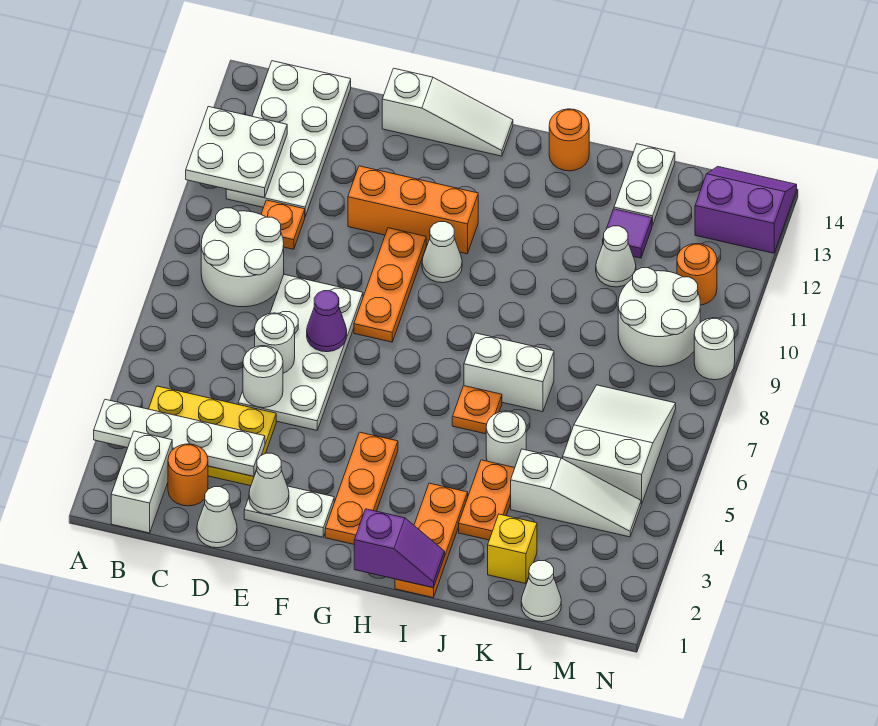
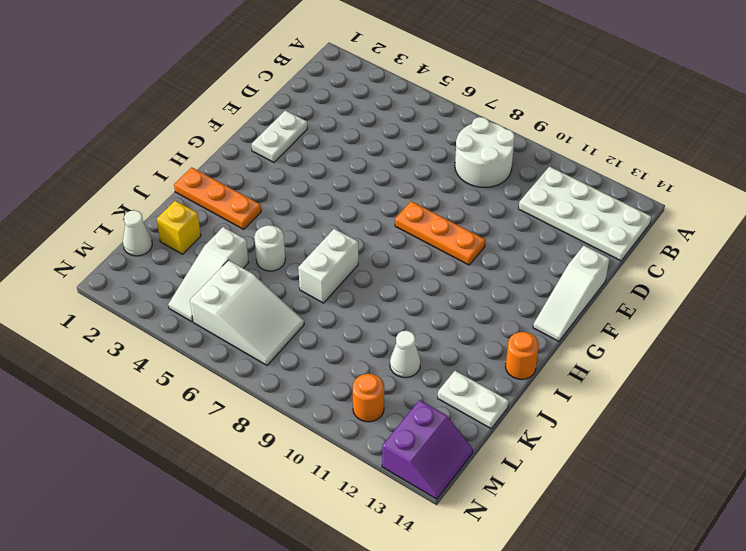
none -> white 1x2 brick [111,431,172,533]
none -> yellow 2x3 plate [149,386,276,486]
none -> orange 1x1 round brick [168,444,208,506]
none -> orange 1x1 plate [261,200,305,249]

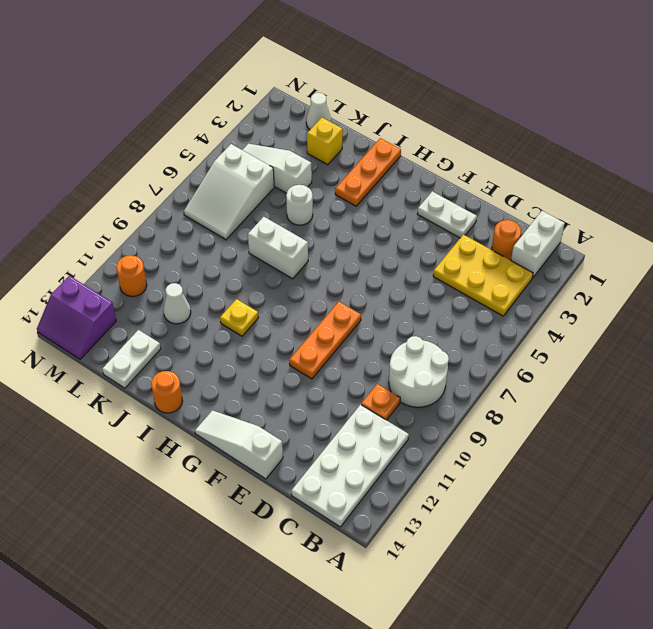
yellow 1x1 plate [220,299,258,336] -> none
none -> white 1x1 cone [197,487,237,548]
none -> white 2x4 plate [238,274,363,430]
none -> orange 1x3 brick [348,166,478,254]
none -> orange 1x3 plate [325,432,398,544]

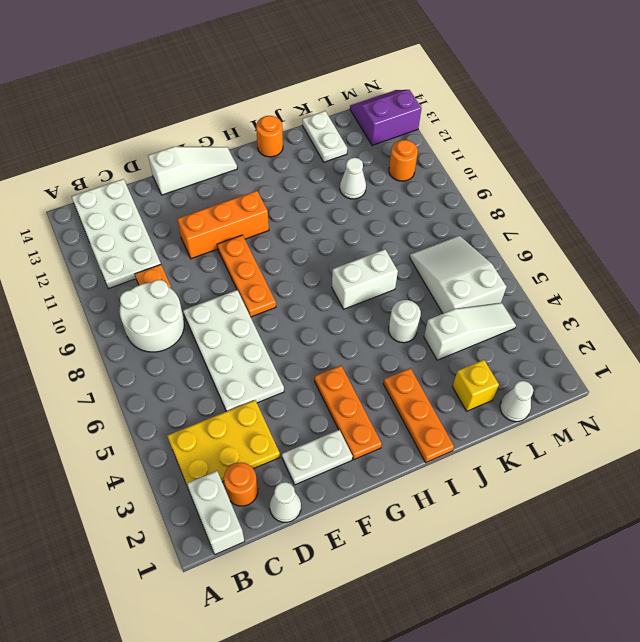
none -> white 1x1 cone [422,222,462,283]
none -> orange 1x1 plate [452,386,502,434]
none -> orange 1x2 plate [459,460,515,540]
none -> purple 1x1 tile [603,209,652,258]

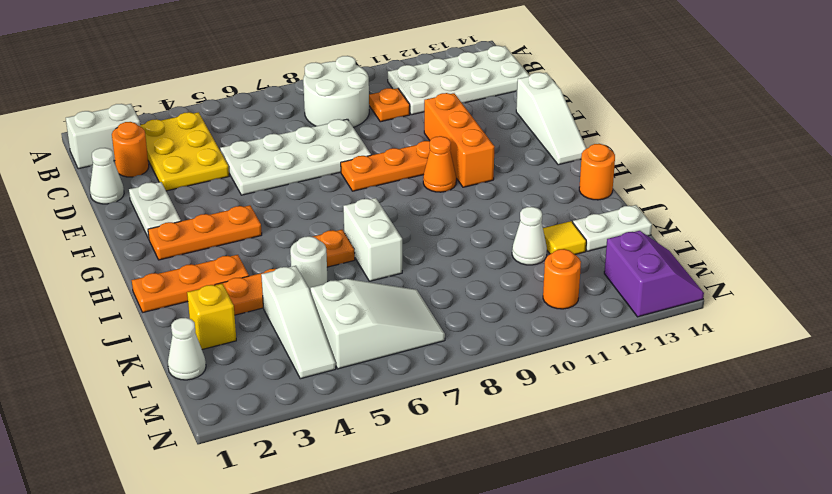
orange 1x1 cone [423,136,456,192] -> white 1x1 cone [422,222,462,283]
yellow 1x1 tile [543,221,586,255] -> purple 1x1 tile [603,209,652,258]
none -> white 2x2 round brick [618,268,700,367]
none -> white 1x1 round brick [694,318,735,380]
none -> white 1x4 plate [94,399,265,476]
none -> white 2x2 plate [186,107,287,198]

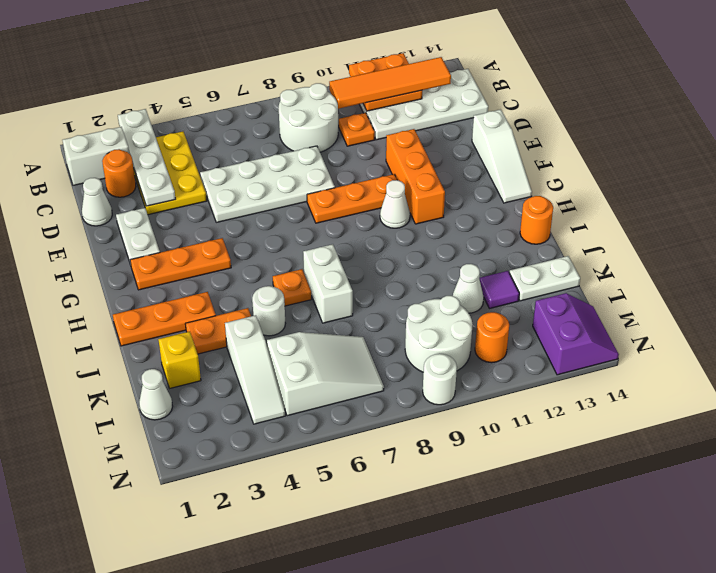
orange 2x2 plate [349,53,422,111] -> white 2x2 plate [186,107,287,198]
orange 1x4 tile [329,57,451,109] -> none
none -> white 1x1 round brick [243,346,283,408]
none -> white 1x1 round brick [255,313,295,373]
none -> white 1x1 cone [249,453,289,514]
none -> purple 1x1 cone [307,291,347,352]

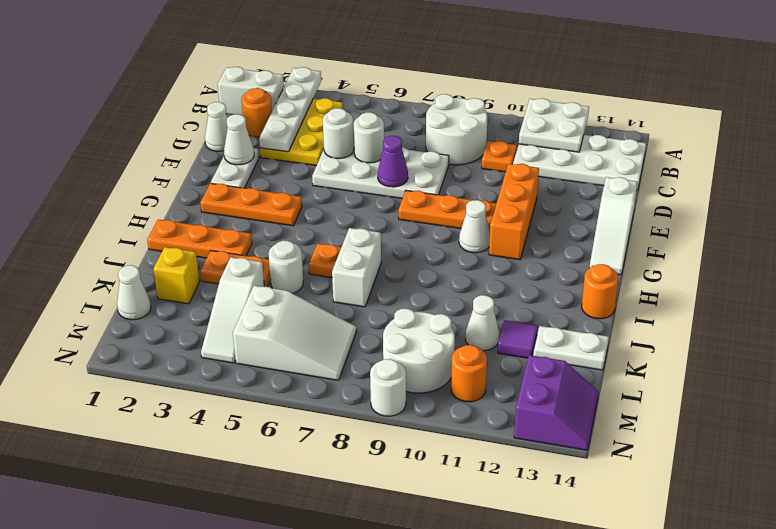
none -> purple 1x2 slope [354,509,445,588]

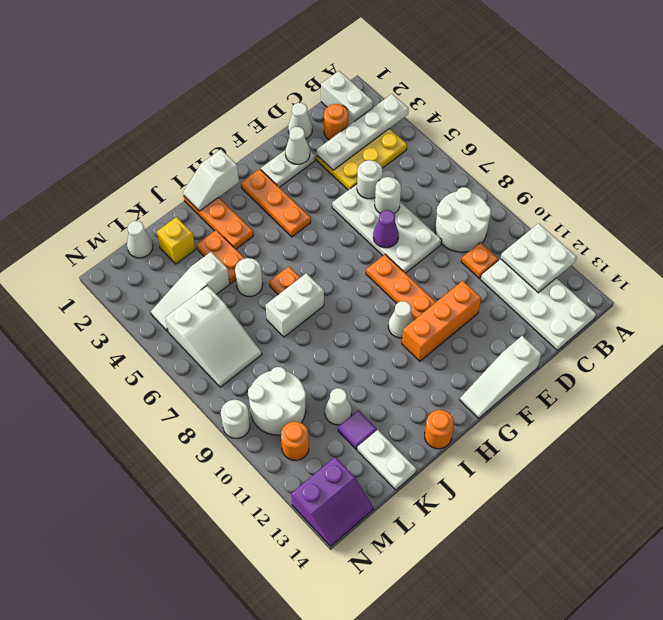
white 1x2 slope [183,149,239,211] -> purple 1x2 slope [354,509,445,588]

